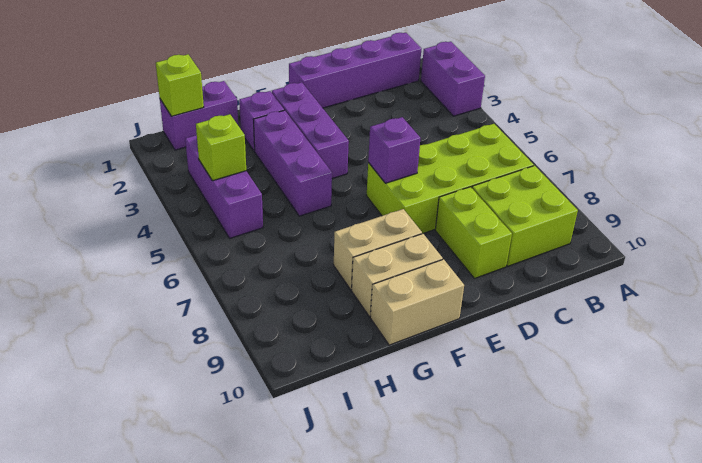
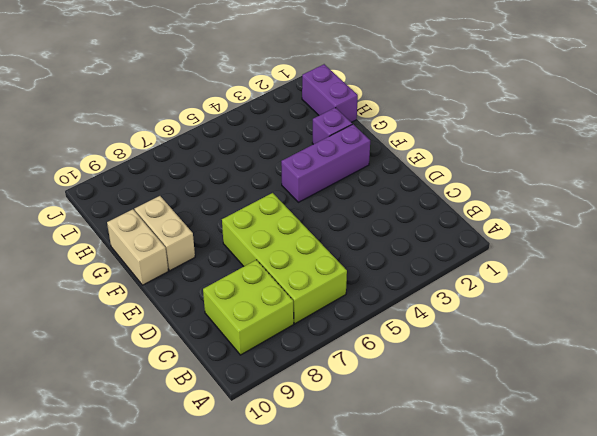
none -> purple 1x2 brick [421,42,485,116]
none -> purple 1x4 brick [289,33,421,108]
none -> lime 1x2 brick [435,187,512,279]

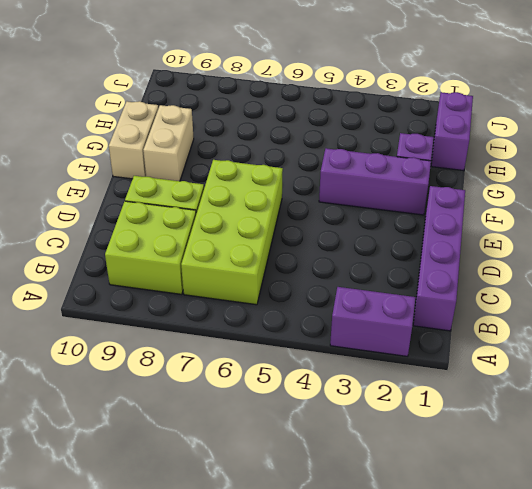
none -> tan 1x2 brick [334,209,422,290]
none -> purple 1x3 brick [254,110,332,216]
none -> purple 1x3 brick [185,135,263,238]

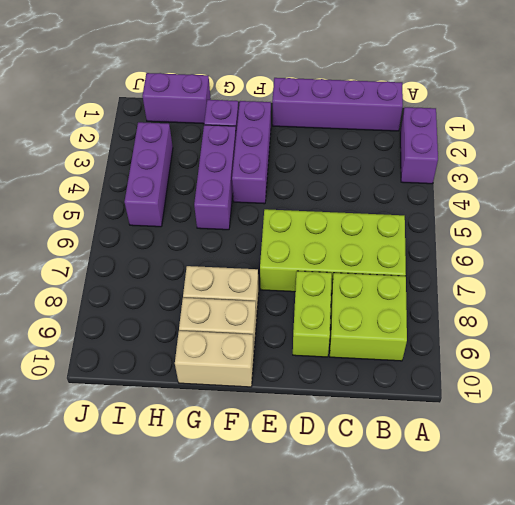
none -> purple 1x1 brick [368,117,420,183]
none -> lime 1x1 brick [156,54,204,116]
none -> lime 1x1 brick [196,114,246,181]

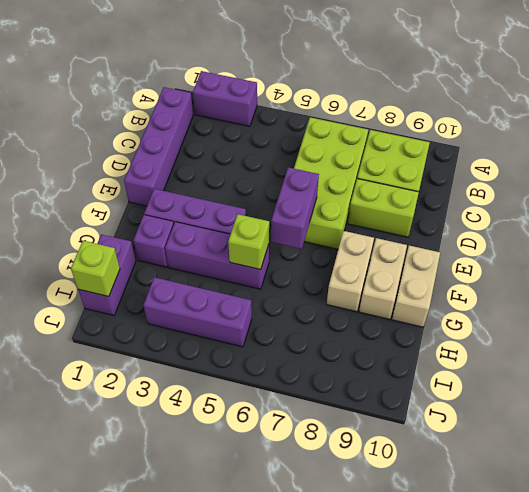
purple 1x2 brick [271,167,319,249] -> purple 1x1 brick [368,117,420,183]
lime 1x1 brick [228,214,269,270] -> lime 1x1 brick moved to [196,114,246,181]

